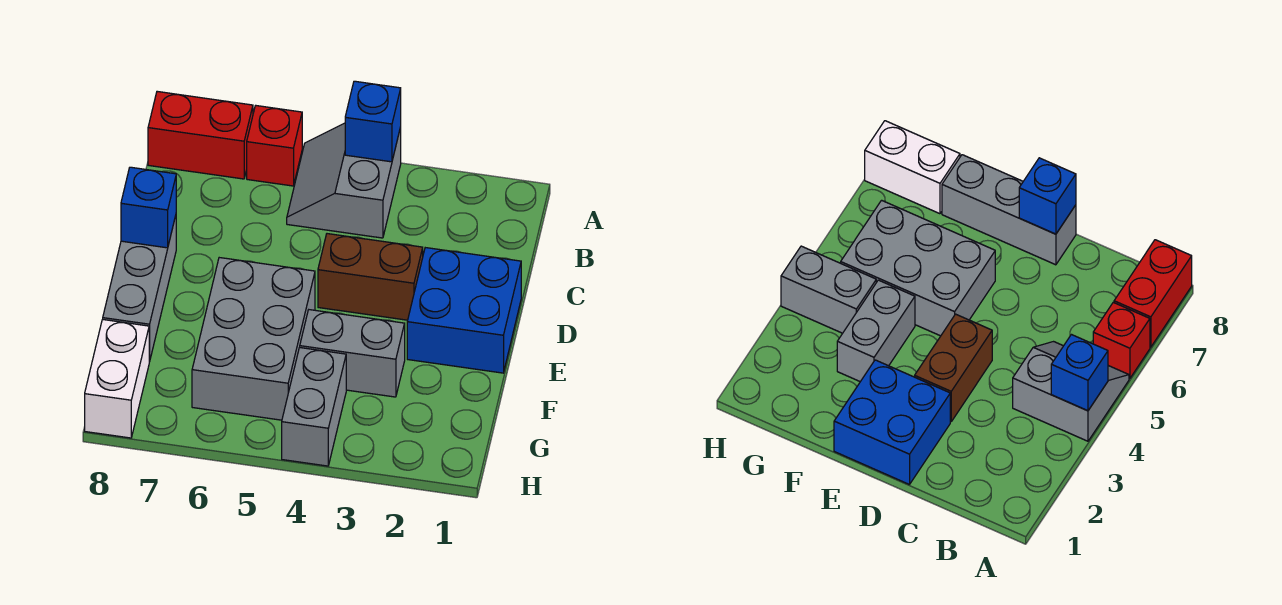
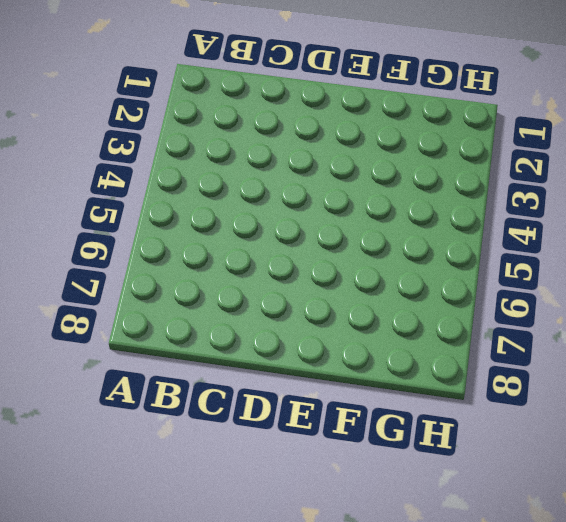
none -> grey 2x2 slope [287,123,401,238]
none -> red 1x1 brick [247,106,302,186]
none -> red 1x2 brick [148,91,253,179]

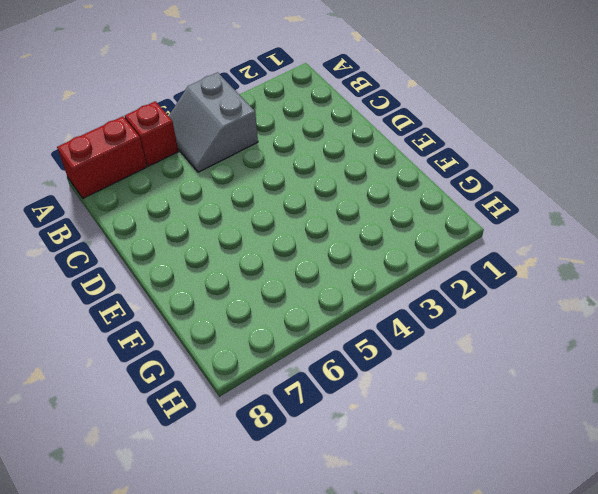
none -> blue 2x2 brick [407,248,521,373]
none -> brown 1x2 brick [318,234,423,320]
none -> grey 1x3 brick [103,216,176,362]

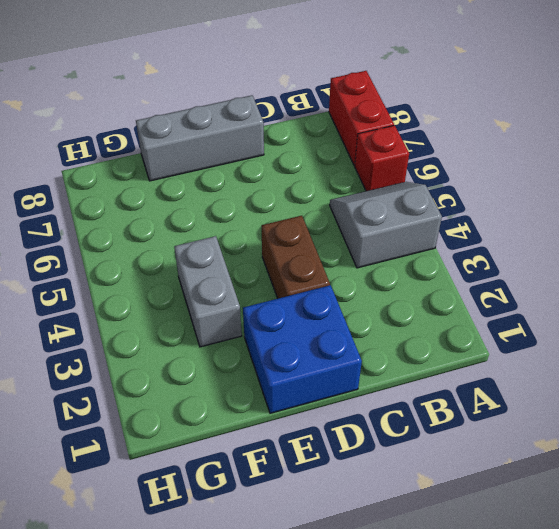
none -> grey 2x3 brick [192,258,315,420]
none -> grey 1x2 brick [282,348,346,466]
none -> white 1x2 brick [85,320,149,438]

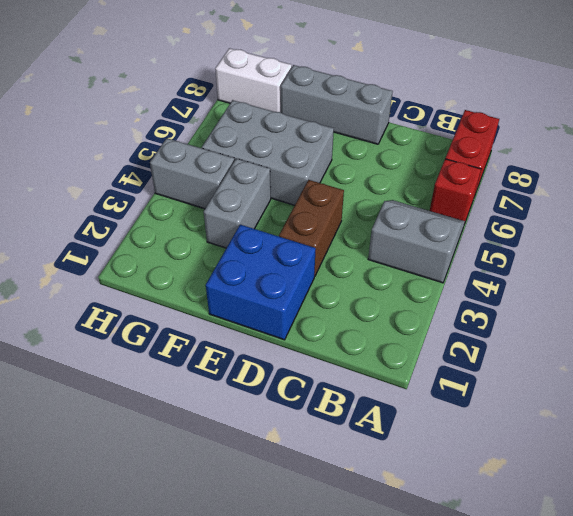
none -> blue 1x1 brick [345,81,401,162]
none -> blue 1x1 brick [121,167,176,248]

